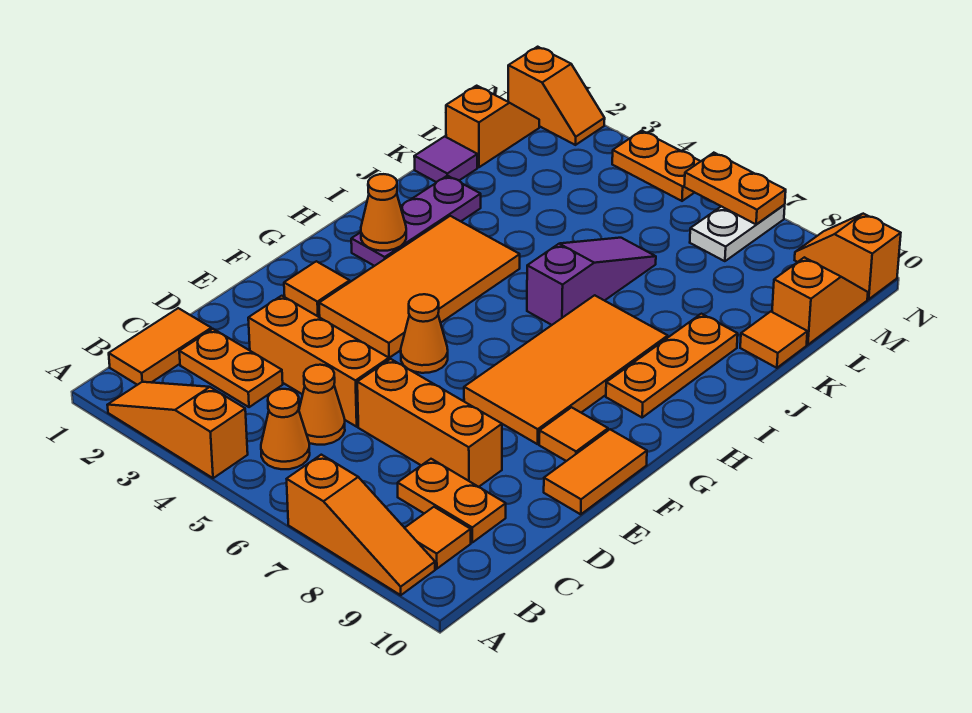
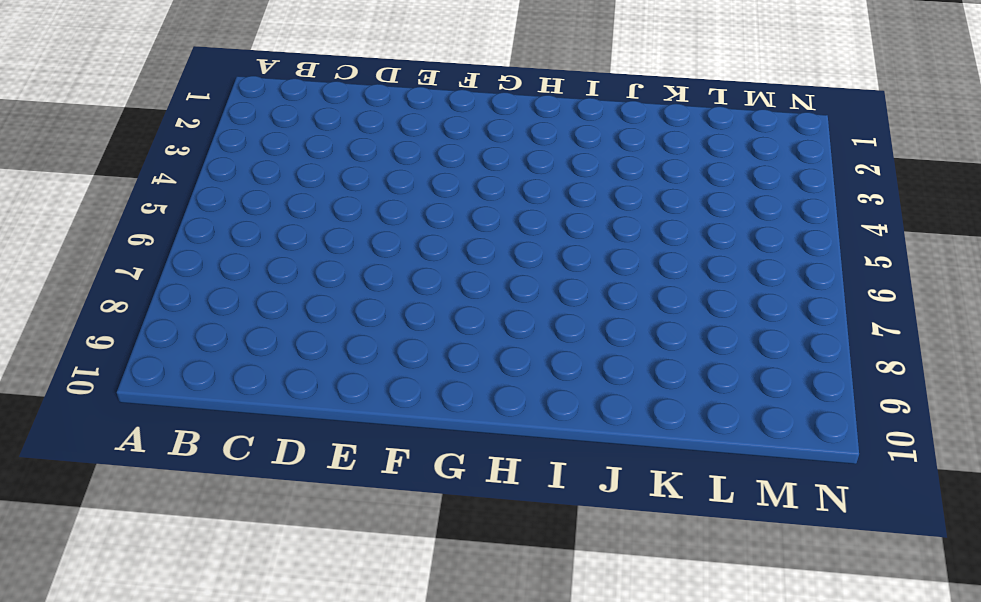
none -> orange 1x3 slope [108,382,248,478]
none -> orange 1x3 slope [287,455,435,595]
none -> orange 1x2 tile [109,308,211,385]

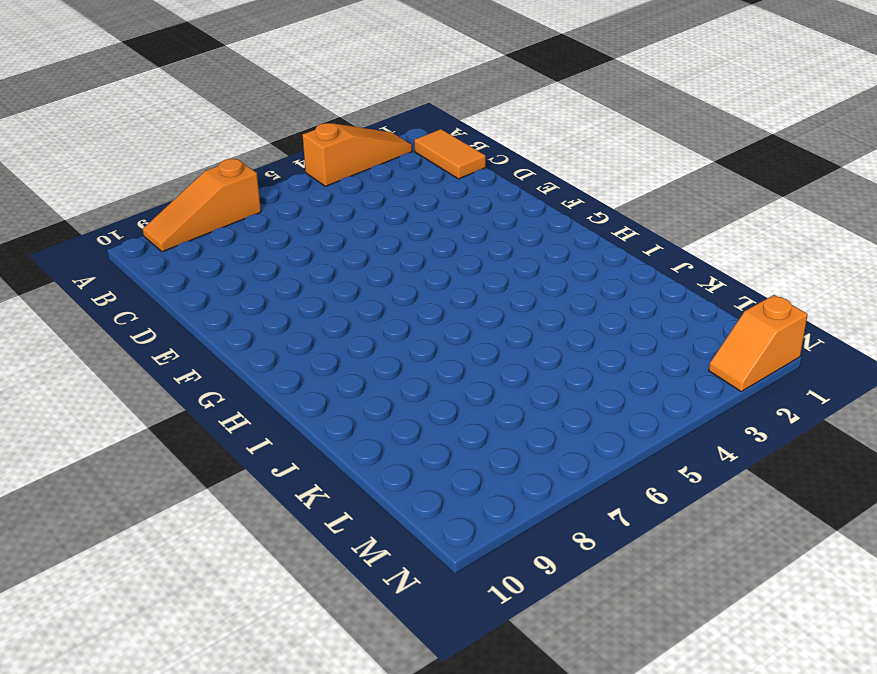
none -> orange 1x1 cone [261,389,310,469]
none -> orange 1x1 tile [405,507,471,569]
none -> orange 1x2 plate [179,329,283,407]

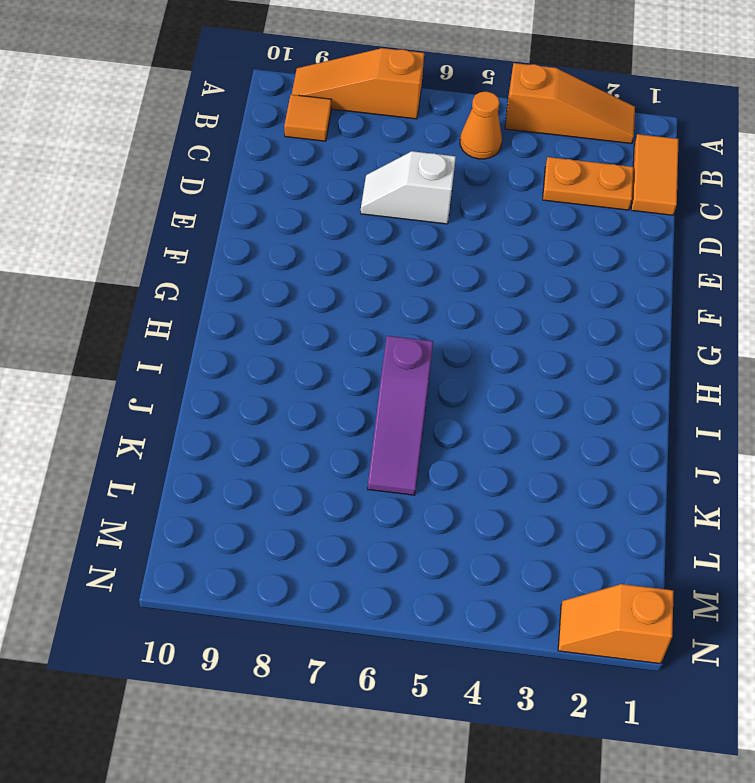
white 1x2 slope [361,151,456,224] -> orange 1x3 brick [357,359,502,487]
none -> orange 1x1 cone [299,365,345,445]
none -> orange 1x2 plate [398,459,506,542]
none -> orange 1x3 brick [248,296,389,427]

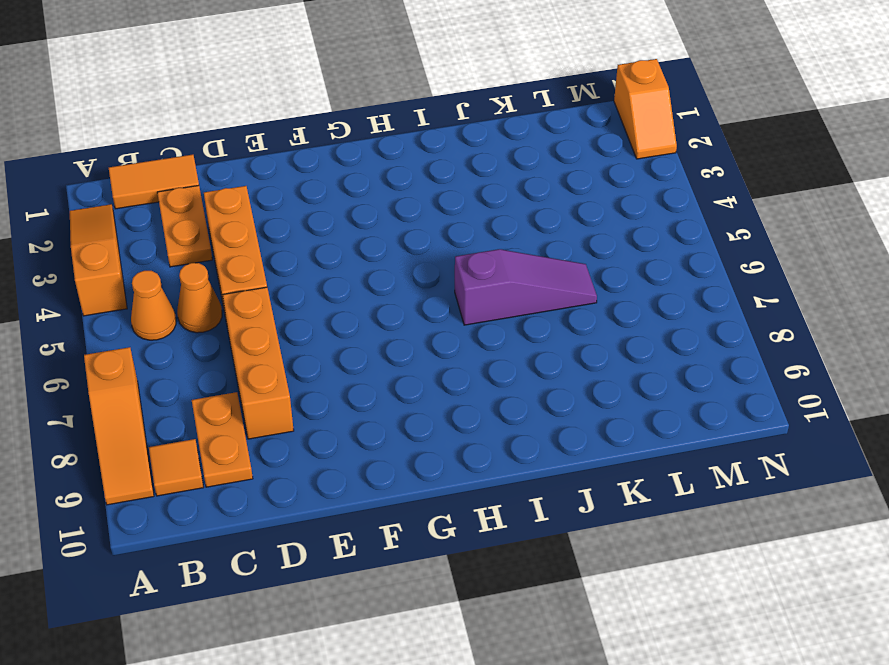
none -> orange 1x2 tile [544,429,647,514]
none -> orange 1x1 tile [284,261,350,316]
none -> orange 2x4 tile [319,216,520,358]

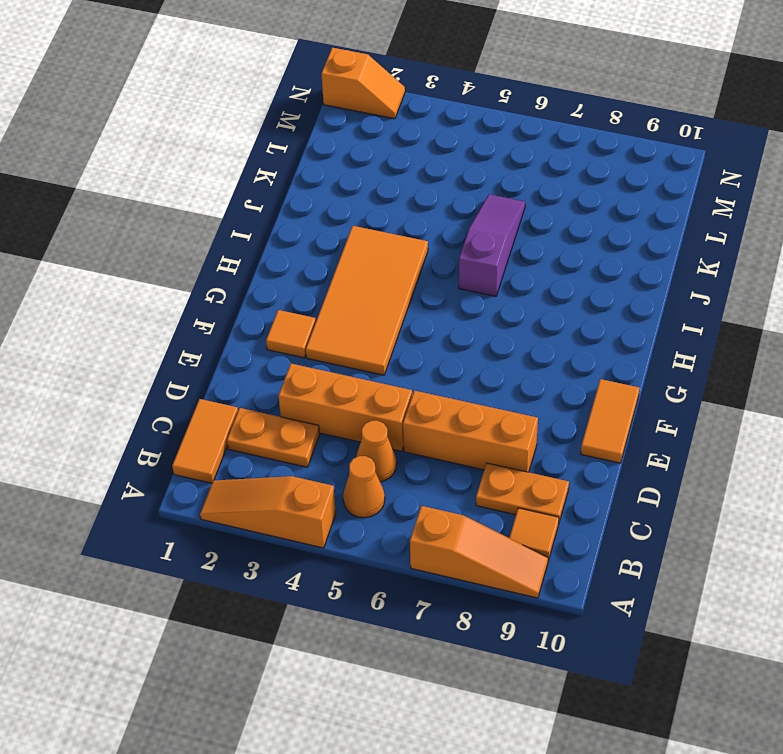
none -> orange 1x1 cone [401,294,448,373]
none -> orange 2x4 tile [464,295,668,444]
none -> orange 1x1 tile [539,407,608,461]

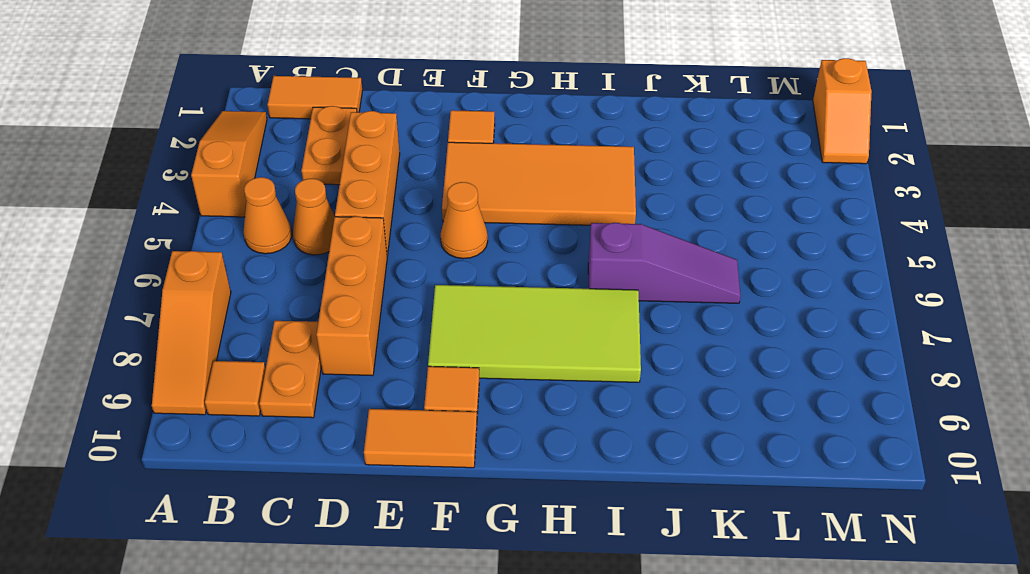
lime 2x4 tile [428,285,641,382] -> orange 2x4 tile [464,295,668,444]
none -> purple 1x3 plate [351,176,481,266]
none -> orange 1x3 plate [606,314,738,417]
none -> purple 1x1 tile [414,136,477,182]

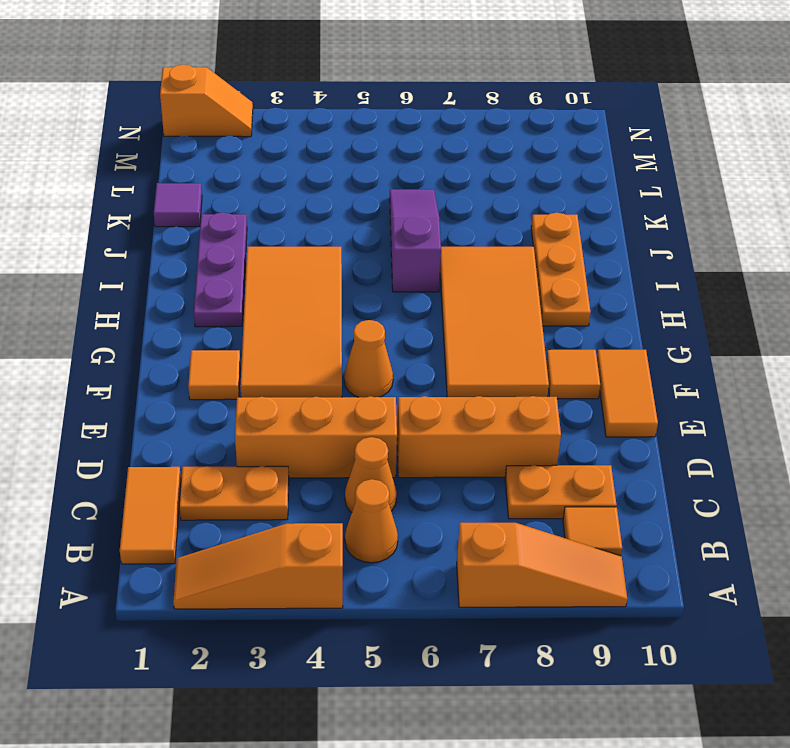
none -> orange 1x1 tile [740,312,807,368]
none -> orange 1x2 slope [446,86,539,167]
none -> orange 1x2 slope [772,257,868,345]

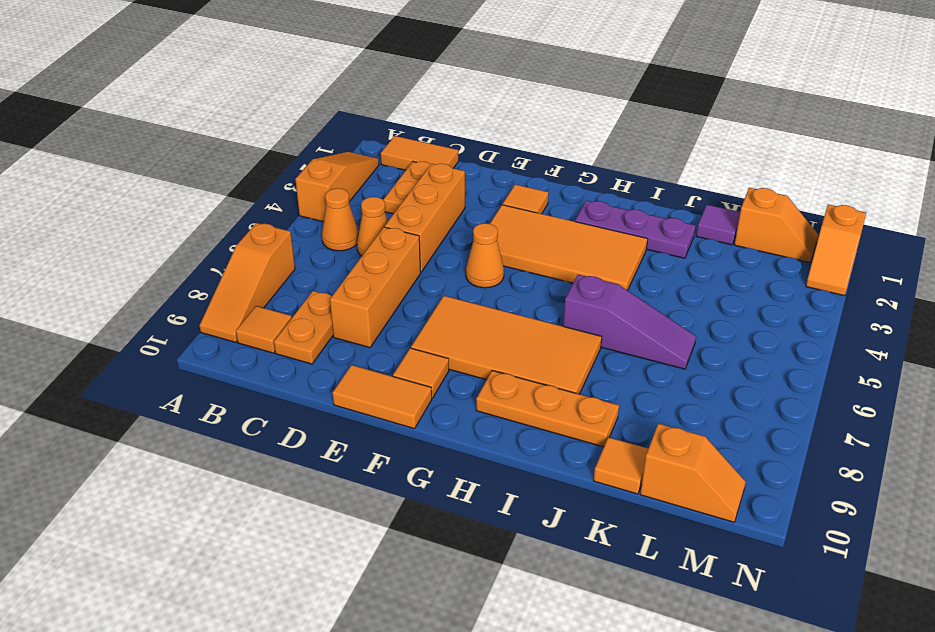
none -> white 1x2 plate [690,205,785,261]
none -> orange 1x2 plate [612,131,701,201]
none -> orange 1x2 slope [795,214,901,299]

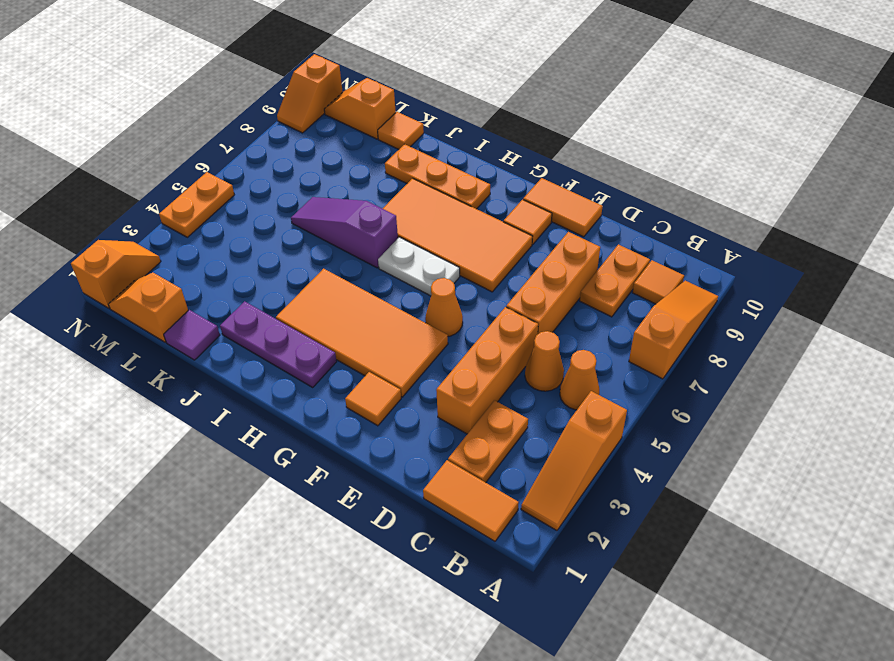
white 1x2 plate [378,237,460,296] -> white 1x2 plate moved to [690,205,785,261]
none -> orange 1x1 cone [361,174,406,251]
none -> orange 1x2 plate [684,153,786,224]

